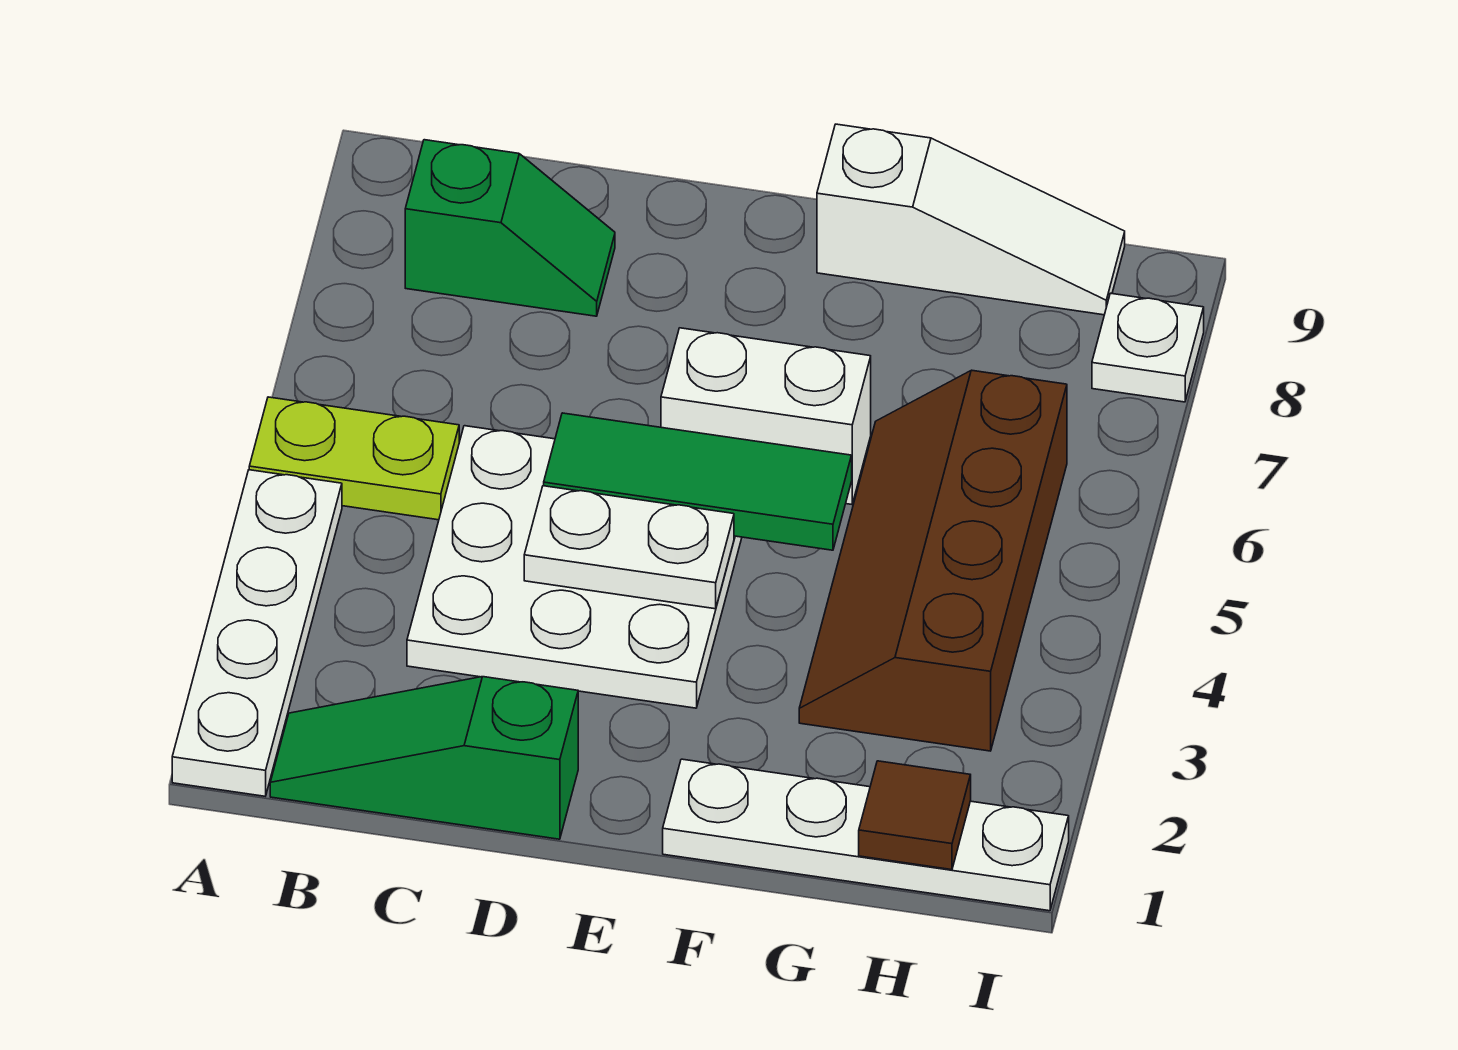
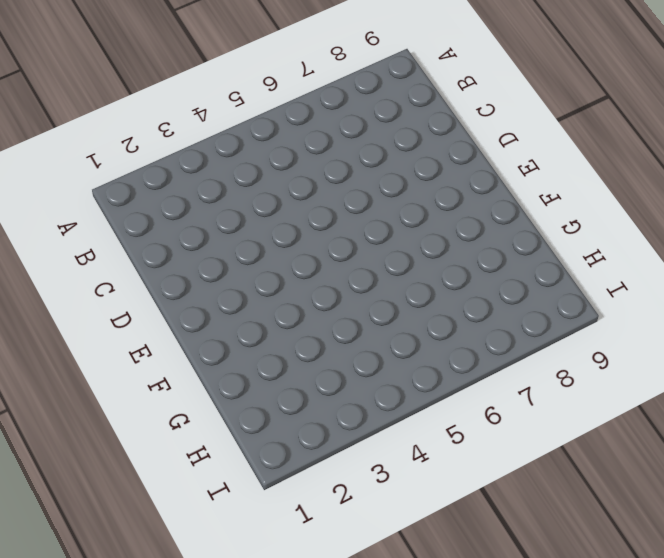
none -> white 1x4 plate [172,470,342,796]
none -> lime 1x2 plate [249,397,459,520]
none -> green 1x3 slope [270,677,578,839]

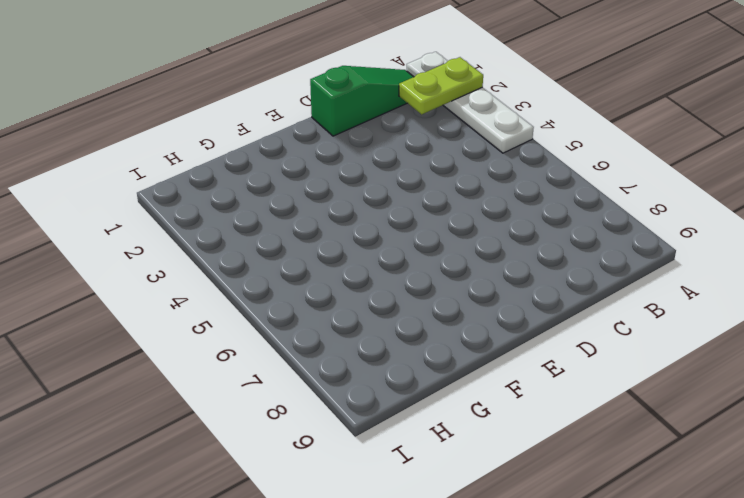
lime 1x2 plate [399,57,483,114] -> lime 1x2 plate moved to [249,397,459,520]
none -> green 1x2 slope [405,140,615,316]
none -> white 3x3 plate [407,426,742,708]
none -> white 1x2 brick [661,328,871,504]

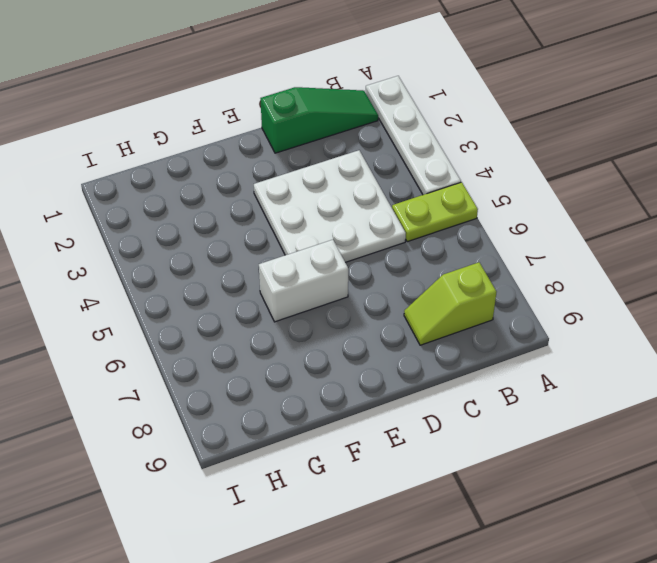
lime 1x2 slope [404,262,496,345] -> green 1x2 slope [405,140,615,316]
none -> white 1x4 plate [663,759,1069,911]
none -> white 1x3 slope [817,124,1125,315]
none -> brown 2x4 slope [799,370,1067,751]

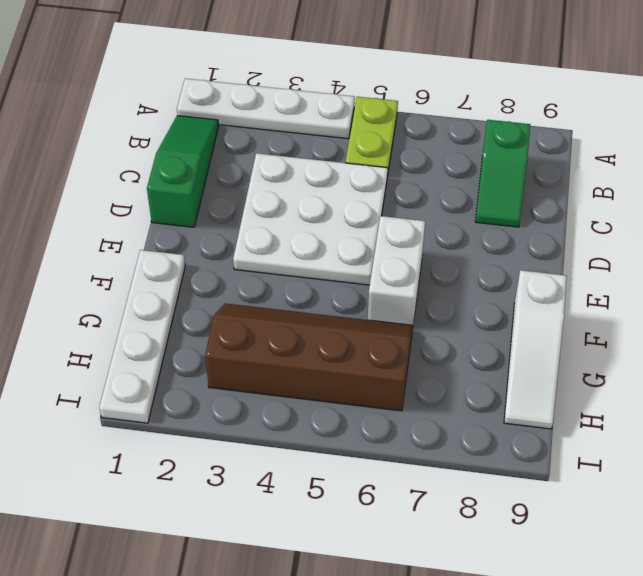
none -> white 1x1 plate [1092,293,1204,402]
none -> white 1x2 plate [524,486,734,609]
none -> green 1x3 tile [544,413,852,550]

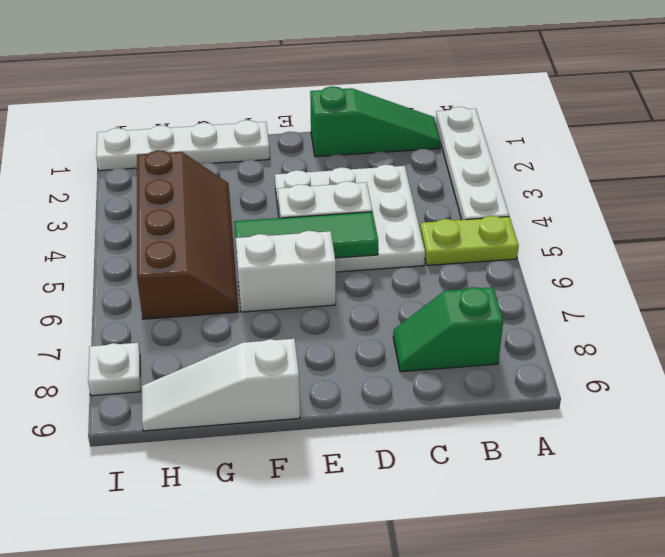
none -> brown 1x1 tile [859,761,971,870]

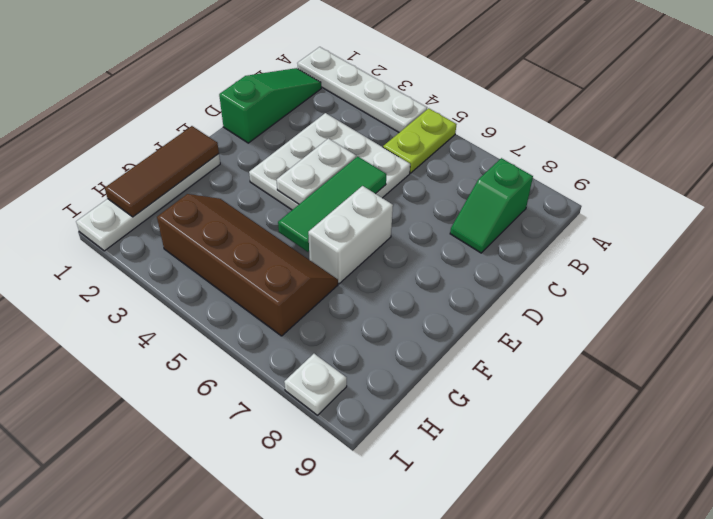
brown 1x3 tile [105,126,219,217] -> brown 1x1 tile [859,761,971,870]
none -> white 1x3 slope [817,124,1125,315]

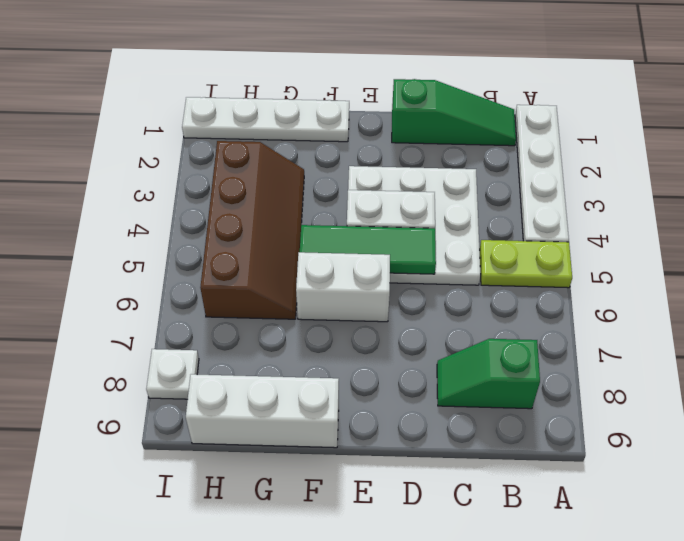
white 1x3 brick [186,374,339,448] -> white 1x3 slope [817,124,1125,315]
none -> brown 1x1 tile [859,761,971,870]

